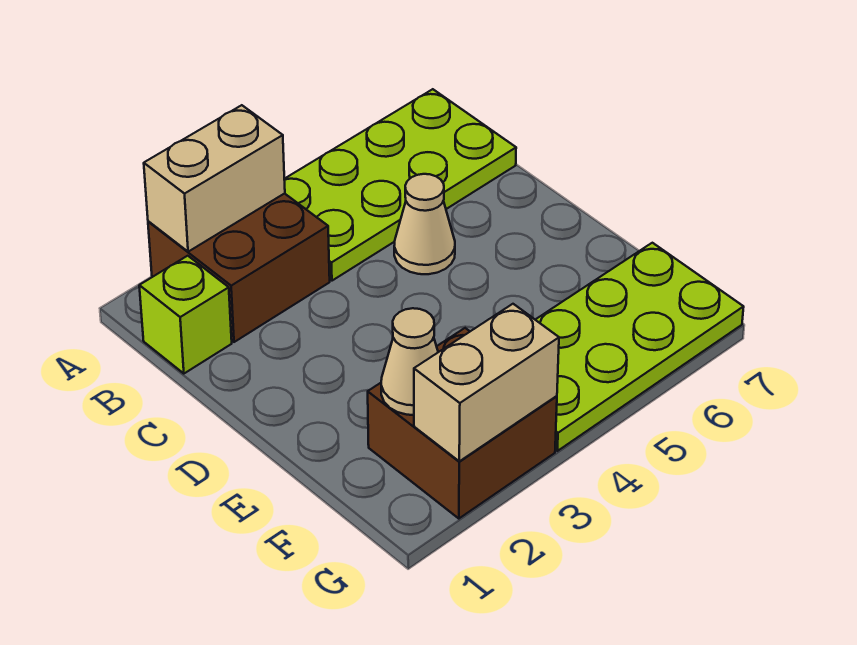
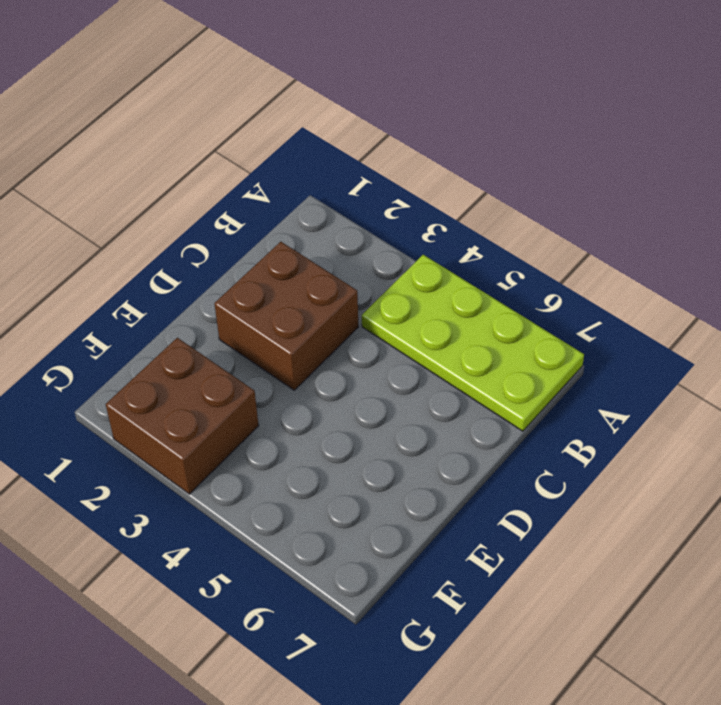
brown 2x2 brick [214,242,358,390] -> brown 2x2 brick moved to [148,193,330,342]
none -> lime 1x1 brick [139,256,232,374]
none -> tan 1x1 cone [394,174,455,274]

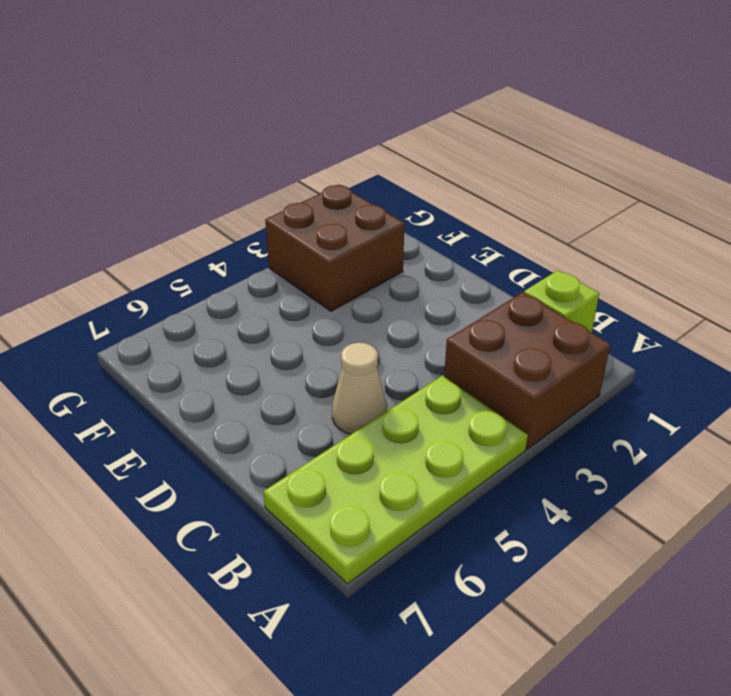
none -> lime 2x4 plate [535,243,744,451]
none -> tan 1x2 brick [144,105,285,252]

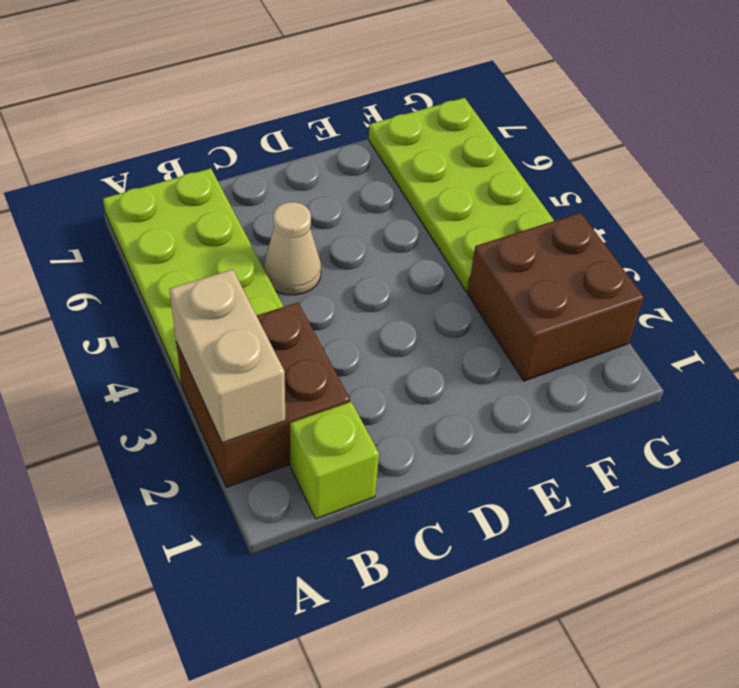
none -> tan 1x1 cone [381,308,438,415]
none -> tan 1x2 brick [414,304,559,461]

